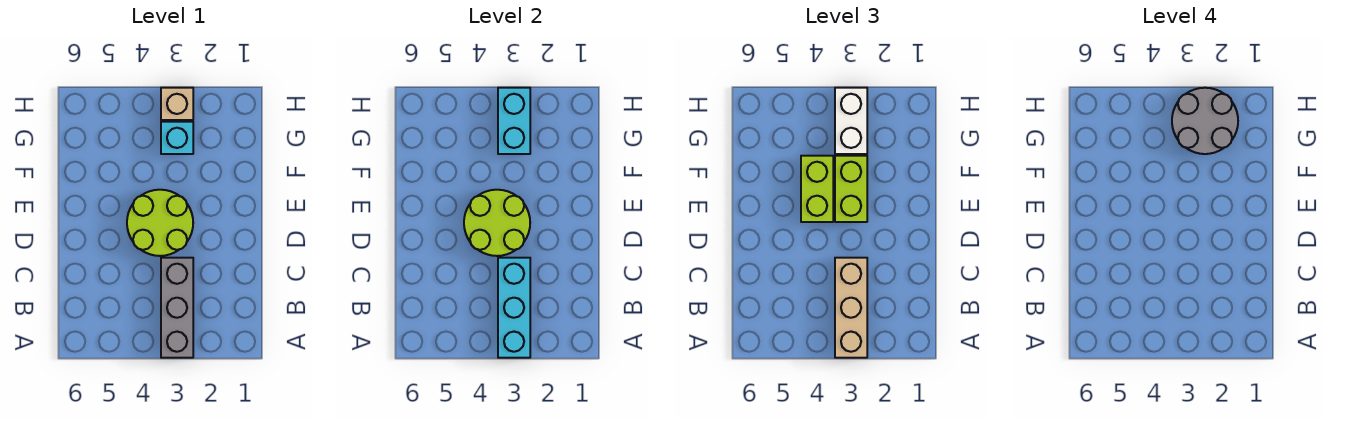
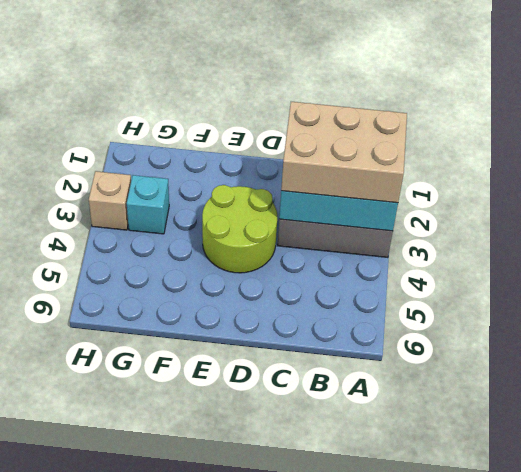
tan 2x3 brick [281,102,407,203] -> tan 1x3 brick [835,258,867,358]
none -> lime 2x2 round brick [464,190,530,256]
none -> cyan 1x2 brick [498,88,530,154]
none -> lime 1x2 brick [835,156,867,222]

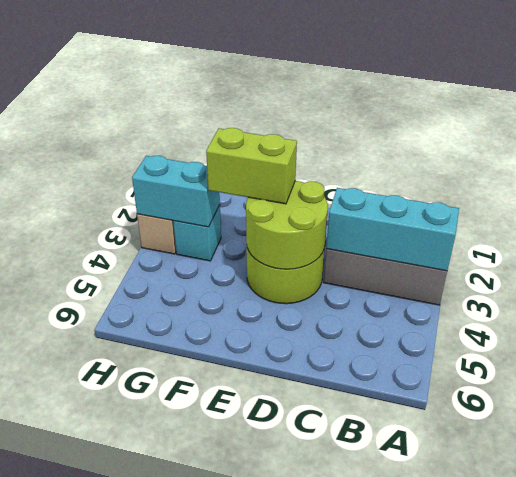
none -> tan 1x3 brick [835,258,867,358]
none -> lime 1x2 brick [801,156,833,222]
none -> white 1x2 brick [835,88,867,154]

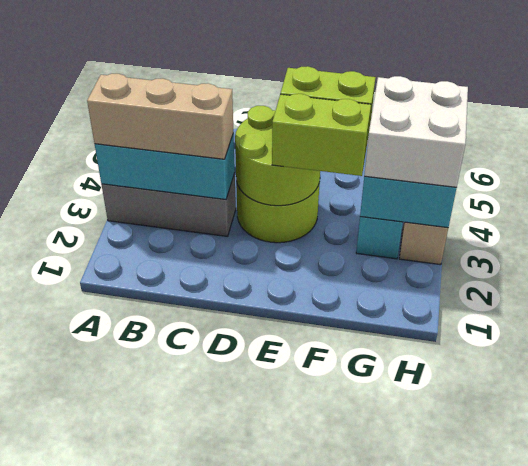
white 2x2 brick [364,76,468,187] -> white 1x2 brick [835,88,867,154]
none -> grey 2x2 round brick [1172,88,1238,154]

